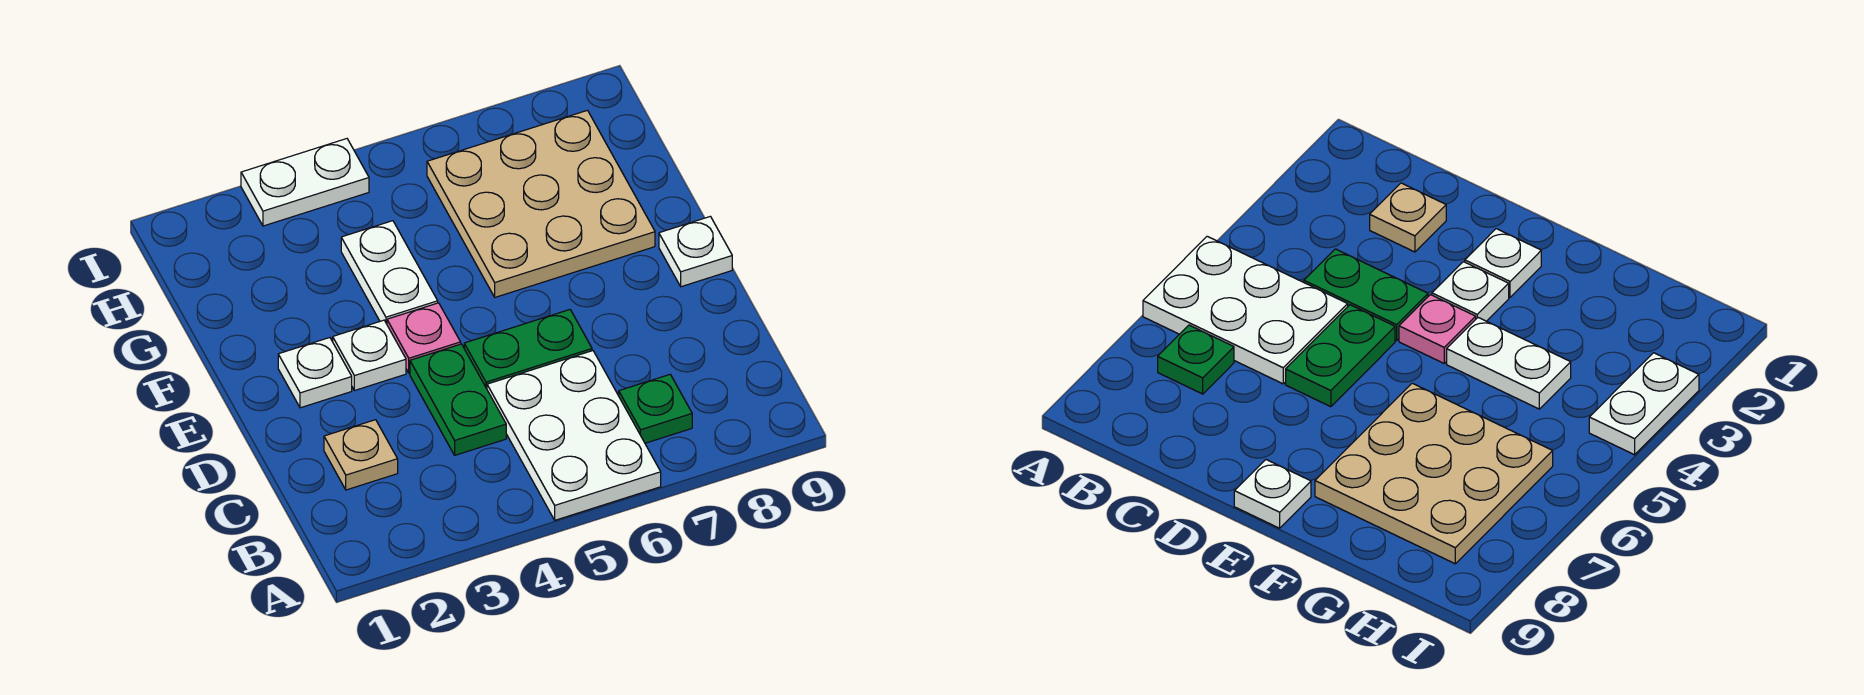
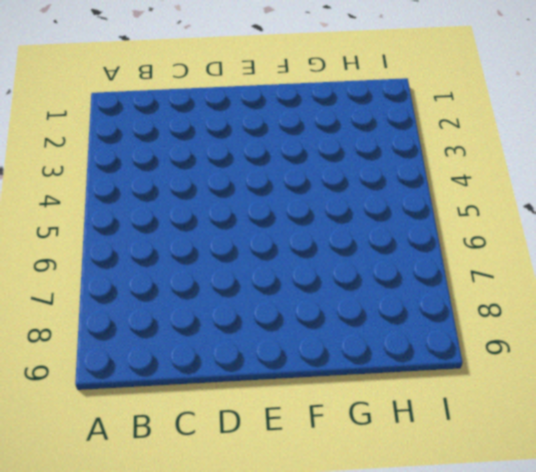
none -> white 2x3 plate [487,351,661,520]
none -> green 1x1 plate [619,375,692,443]
none -> tan 1x1 plate [324,420,398,490]

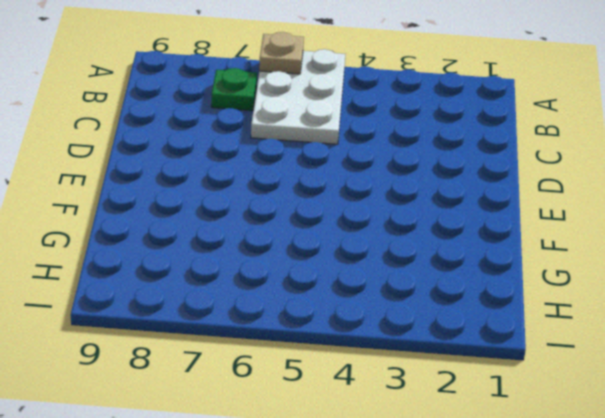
tan 1x1 plate [259,32,304,74] -> tan 1x1 plate moved to [324,420,398,490]
none -> green 1x2 plate [410,344,506,455]
none -> green 1x2 plate [464,310,592,389]
none -> white 1x1 plate [278,338,352,408]

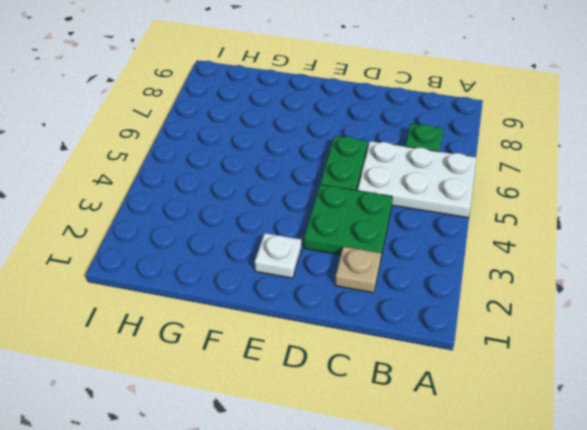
green 2x2 plate [304,185,393,257] -> green 1x2 plate [410,344,506,455]
none -> white 1x1 plate [333,320,406,391]
none -> pink 1x1 plate [387,303,461,373]
none -> white 1x1 plate [659,216,732,287]

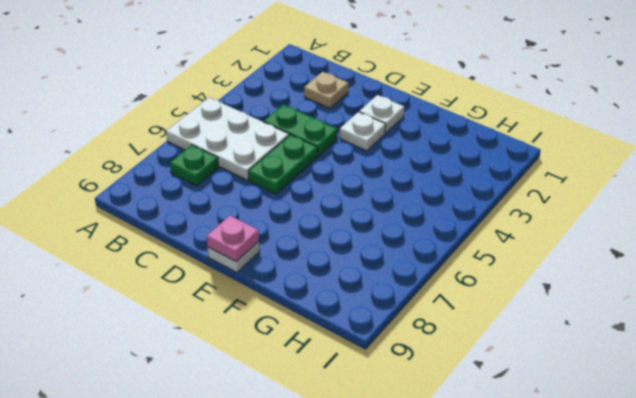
pink 1x1 plate [207,216,259,262] -> pink 1x1 plate moved to [387,303,461,373]
none -> white 1x2 plate [341,221,438,324]
none -> tan 3x3 plate [427,110,655,297]
none -> white 1x2 plate [241,139,369,226]

